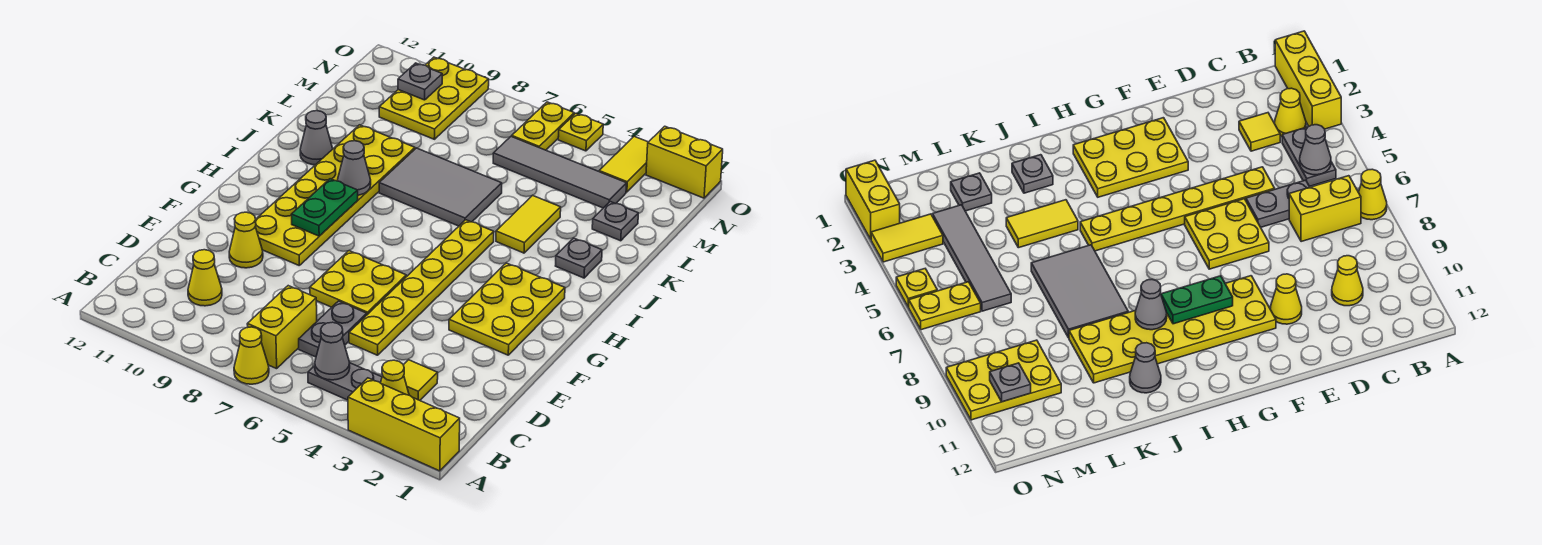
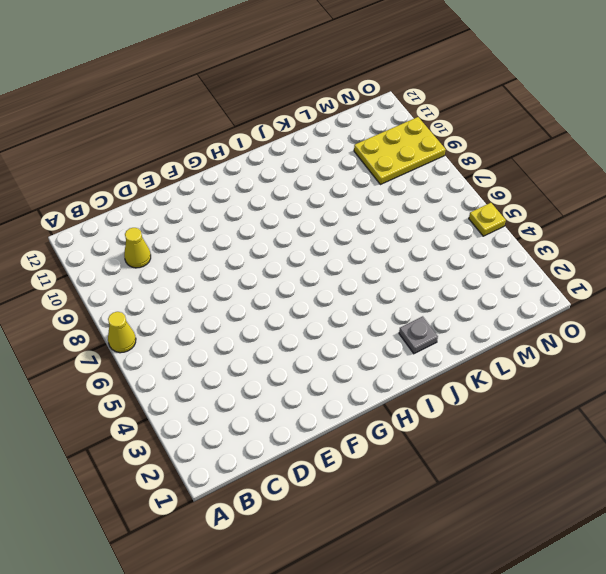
none -> yellow 1x3 brick [348,378,460,471]
none -> yellow 1x1 cone [381,360,409,395]
none -> grey 1x2 plate [308,363,382,400]

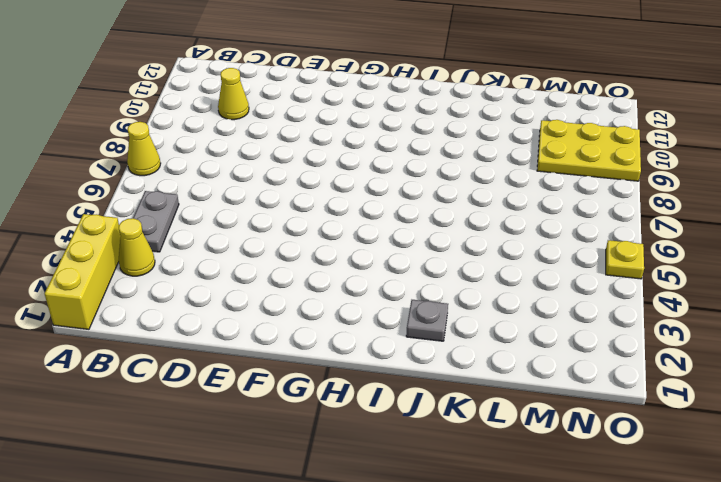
none -> yellow 1x2 brick [247,286,317,369]
none -> yellow 1x1 tile [404,360,438,400]
none -> grey 1x2 plate [299,301,367,357]

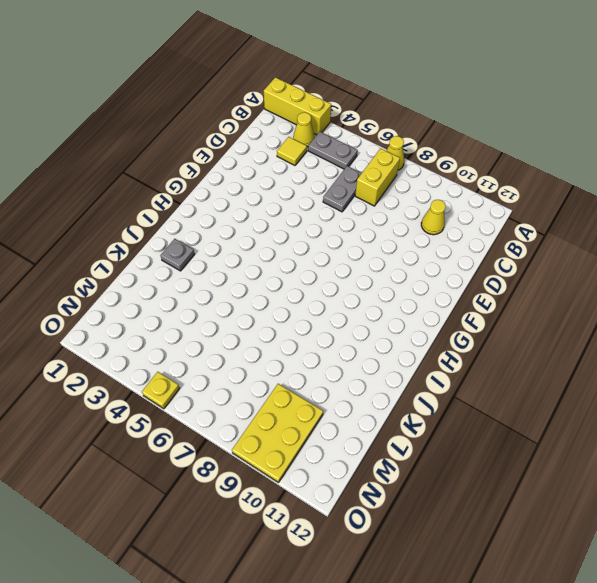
none -> yellow 1x6 plate [349,220,494,355]
none -> yellow 2x2 plate [310,251,406,315]
none -> yellow 1x1 cone [229,212,263,268]

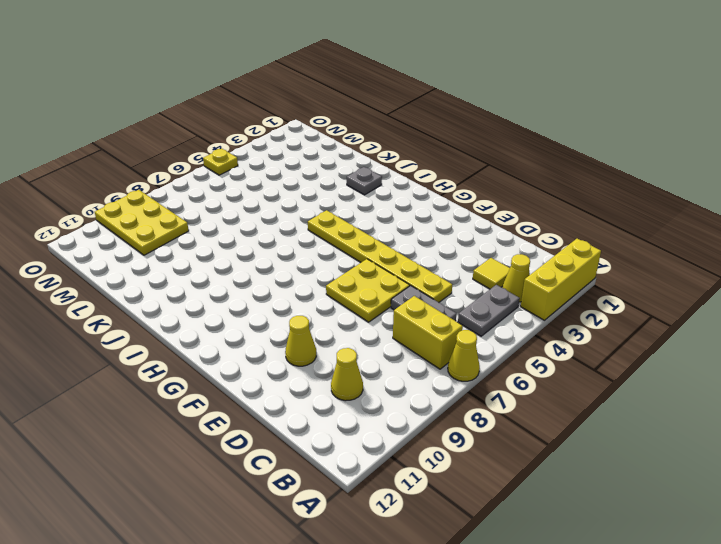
none -> yellow 2x3 plate [449,263,565,355]
none -> yellow 2x6 plate [255,125,415,265]
none -> yellow 1x2 tile [496,195,561,253]

